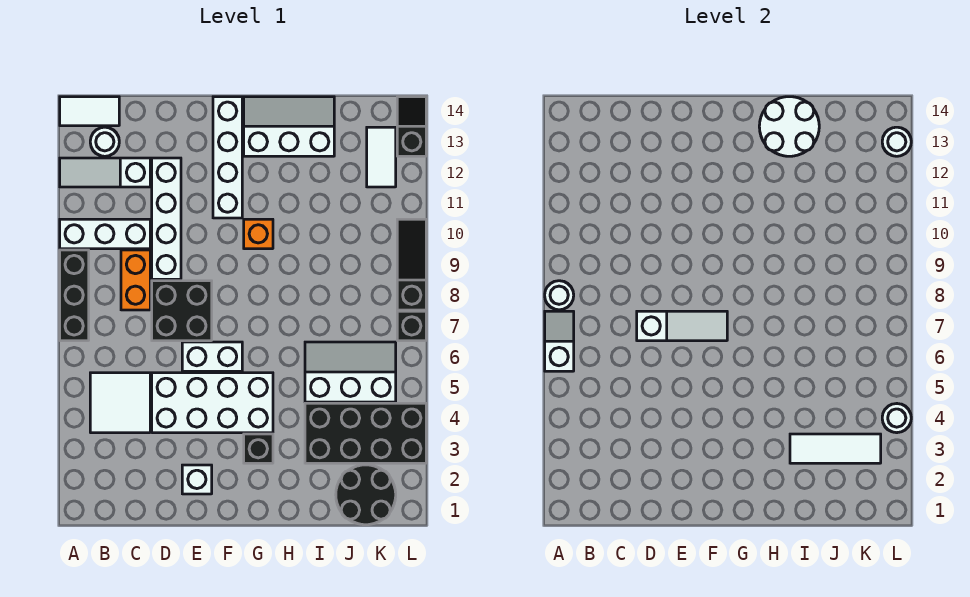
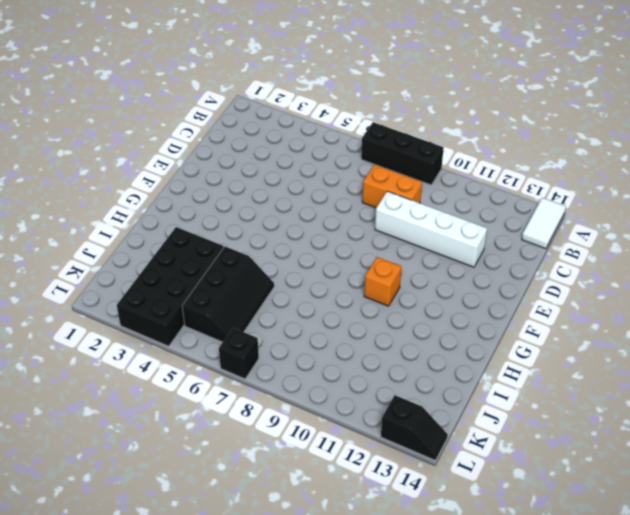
black 2x3 slope [182,247,274,342] -> white 2x3 slope [305,342,396,402]
none -> white 1x3 brick [60,219,150,249]
none -> white 1x3 slope [60,158,150,187]
none -> white 2x2 tile [90,373,150,433]
none -> white 1x1 round brick [90,127,119,156]

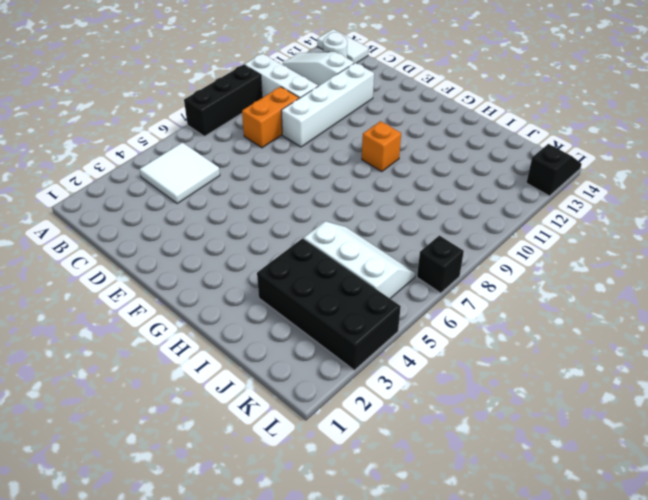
none -> white 2x4 brick [152,373,273,433]
none -> black 2x2 brick [152,281,212,341]
none -> white 1x1 brick [182,465,212,494]
none -> white 1x2 brick [182,342,242,371]

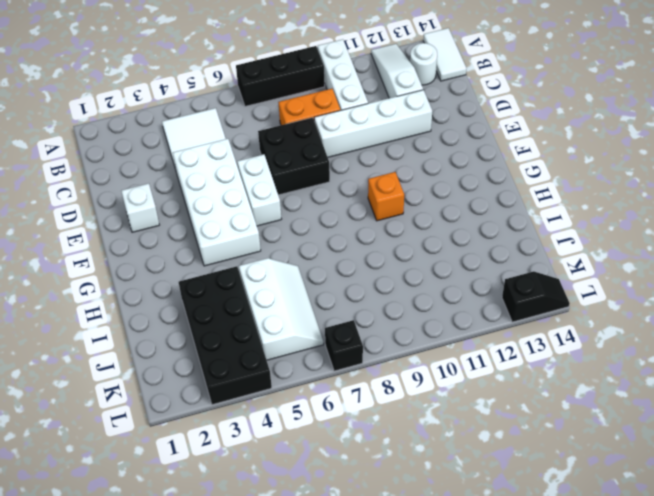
none -> white 1x4 brick [213,97,242,218]
none -> black 1x1 brick [244,434,273,463]
none -> white 2x3 slope [244,97,334,156]
none -> black 2x2 round brick [336,465,396,525]

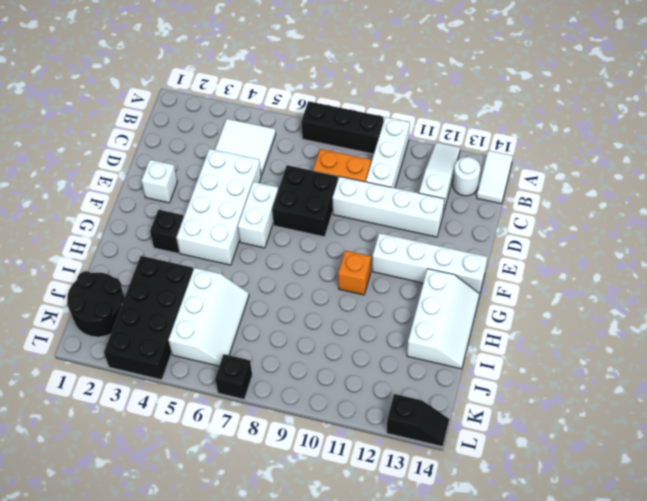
none -> white 1x2 tile [367,127,396,187]
none -> black 1x3 slope [397,219,426,310]
none -> white 1x2 slope [545,311,574,371]
none -> white 1x1 round brick [545,281,574,310]

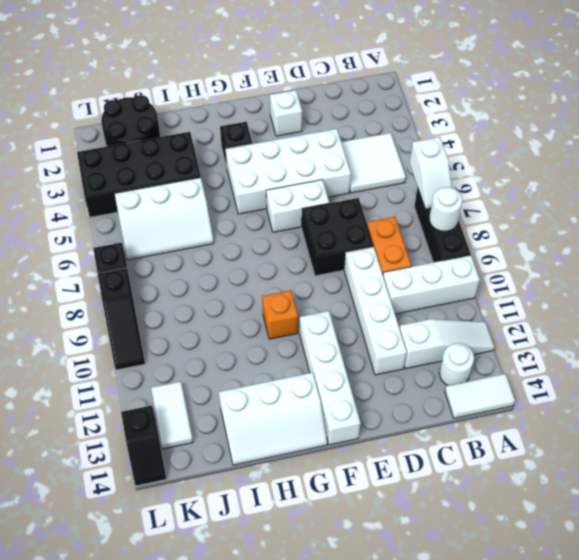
none -> white 1x3 slope [637,311,727,341]
none -> white 2x2 round brick [759,97,819,156]
none -> white 1x3 tile [790,434,881,463]
none -> white 1x1 round brick [882,404,911,433]

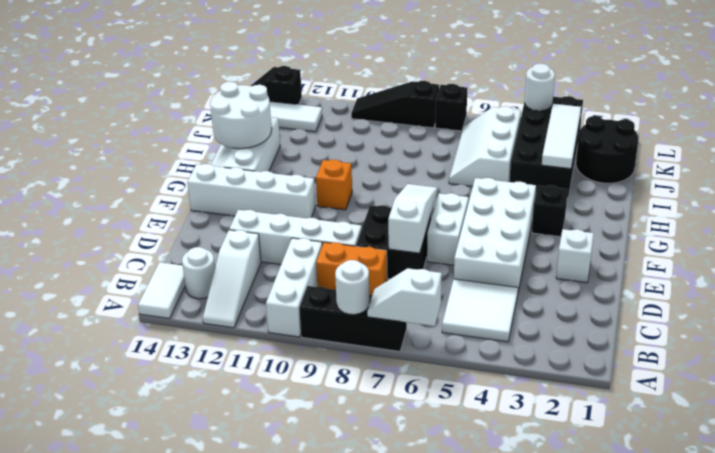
none -> white 1x1 round brick [882,127,911,156]

